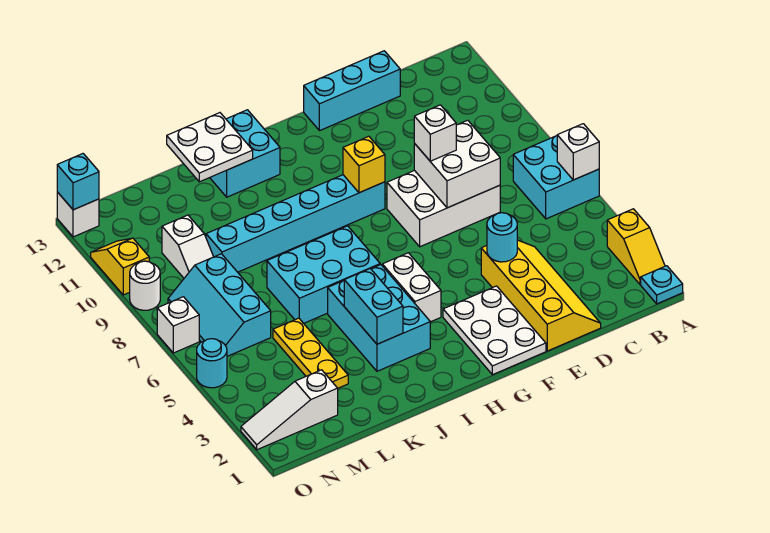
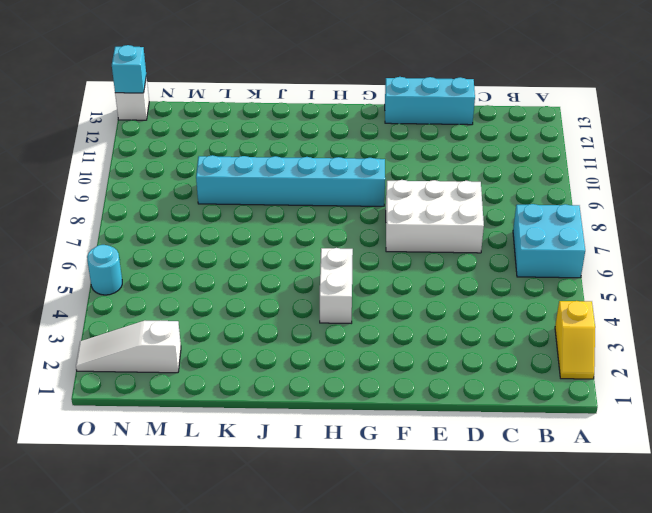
none -> cyan 1x1 plate [641,266,683,304]
none -> yellow 2x4 slope [481,240,601,351]
none -> white 2x3 plate [443,286,546,375]

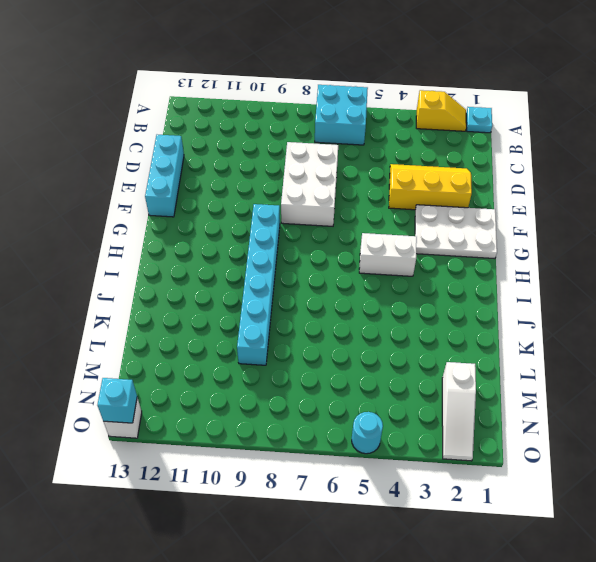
yellow 2x3 slope [389,164,472,210] -> yellow 2x4 slope [481,240,601,351]
none -> cyan 2x3 brick [328,265,430,371]
none -> cyan 2x3 brick [267,226,380,323]
none -> cyan 2x2 brick [210,110,280,197]

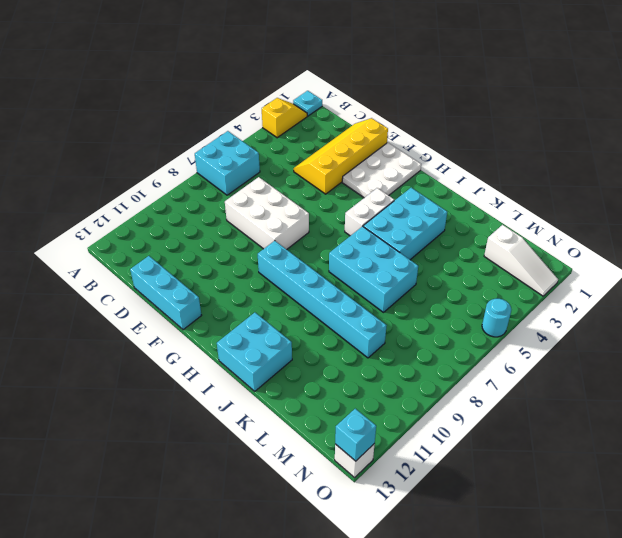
none -> yellow 1x3 plate [273,318,348,388]
none -> cyan 2x3 slope [168,254,271,356]
none -> white 1x2 slope [162,215,213,278]

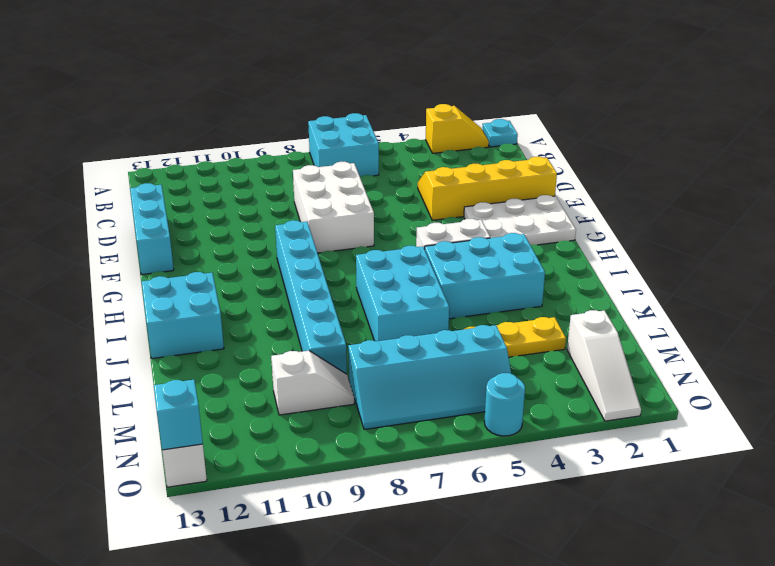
cyan 2x4 slope [348,325,511,429] -> cyan 2x3 slope [168,254,271,356]
none -> white 1x1 brick [157,297,199,353]
none -> white 1x1 round brick [130,261,160,310]
none -> yellow 1x2 slope [91,238,149,295]

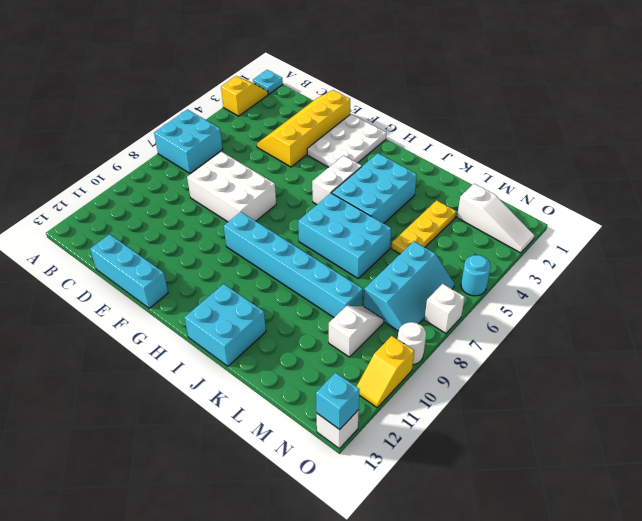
none -> white 1x1 brick [557,124,599,180]
none -> white 2x2 brick [414,120,500,208]
none -> cyan 1x1 round brick [487,213,517,262]

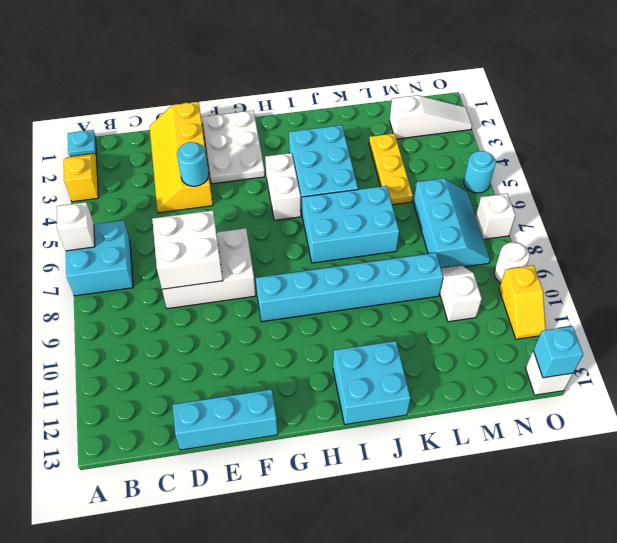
none -> yellow 1x1 brick [343,136,385,193]
none -> cyan 1x2 brick [344,269,403,344]
none -> white 2x2 plate [167,113,253,182]

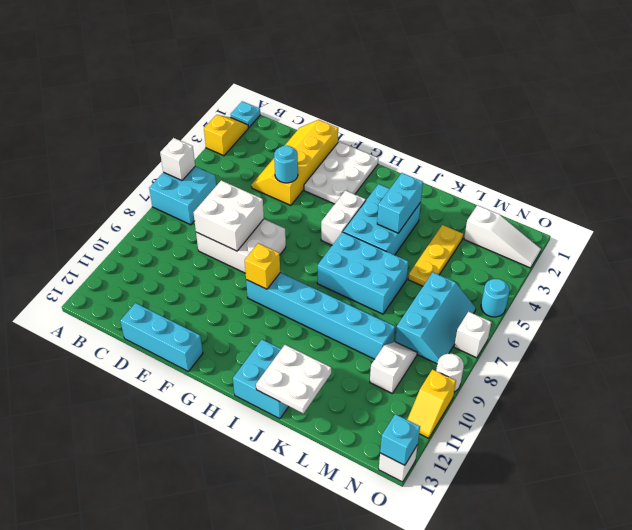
none -> white 1x1 brick [414,105,456,161]

